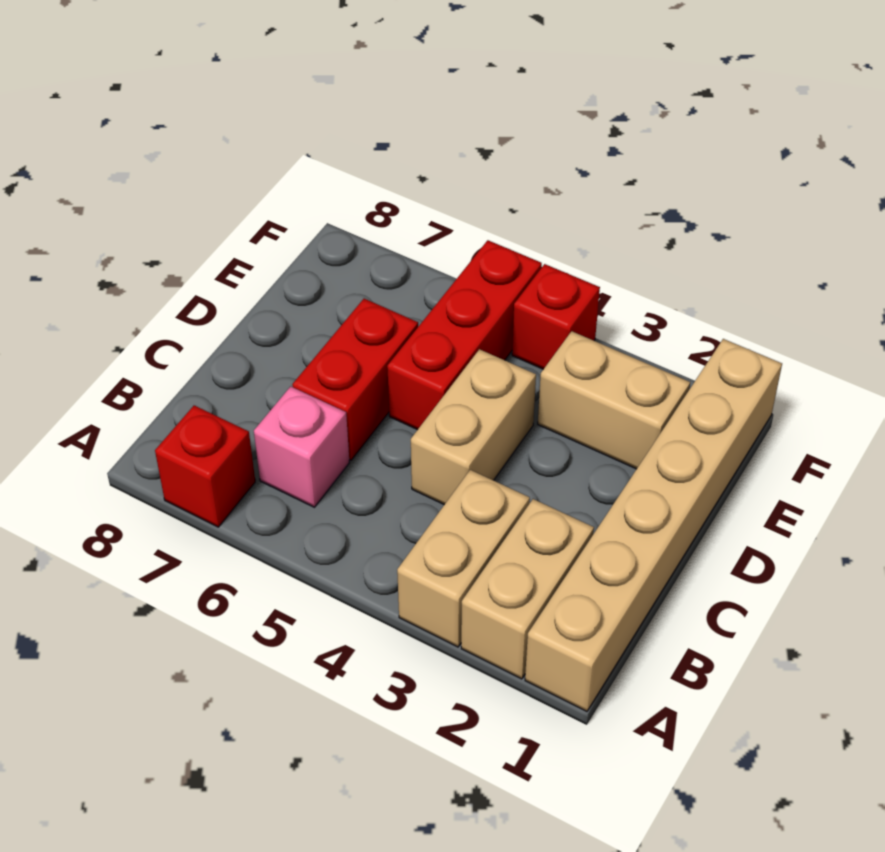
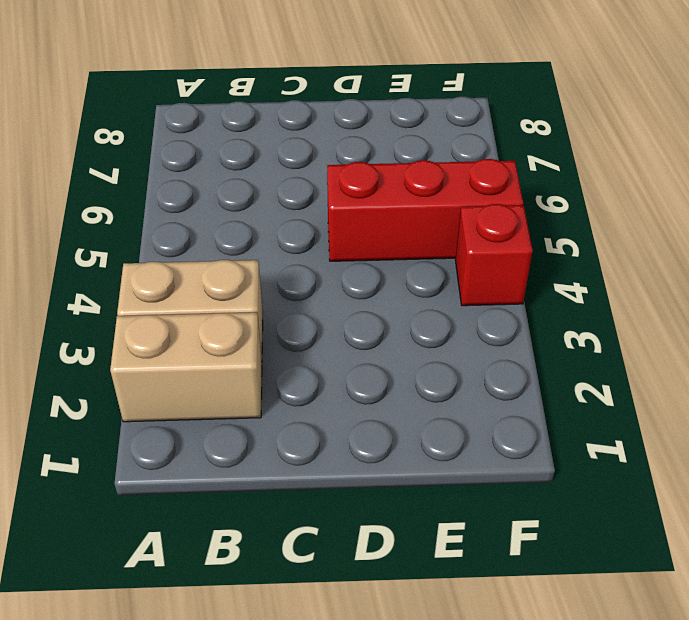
none -> tan 1x6 brick [525,339,782,711]
none -> red 1x1 brick [155,405,255,527]

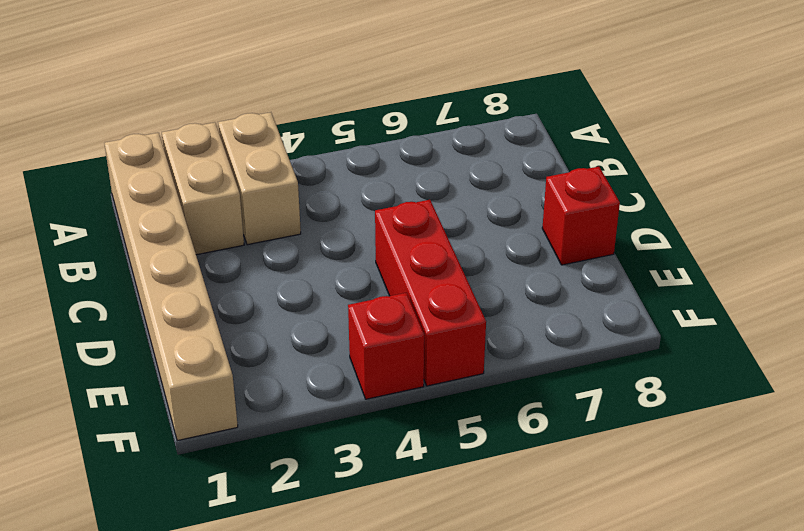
red 1x1 brick [542,167,620,265] -> red 1x1 brick moved to [155,405,255,527]
none -> pink 1x1 brick [254,386,349,507]
none -> tan 1x2 brick [411,349,536,505]

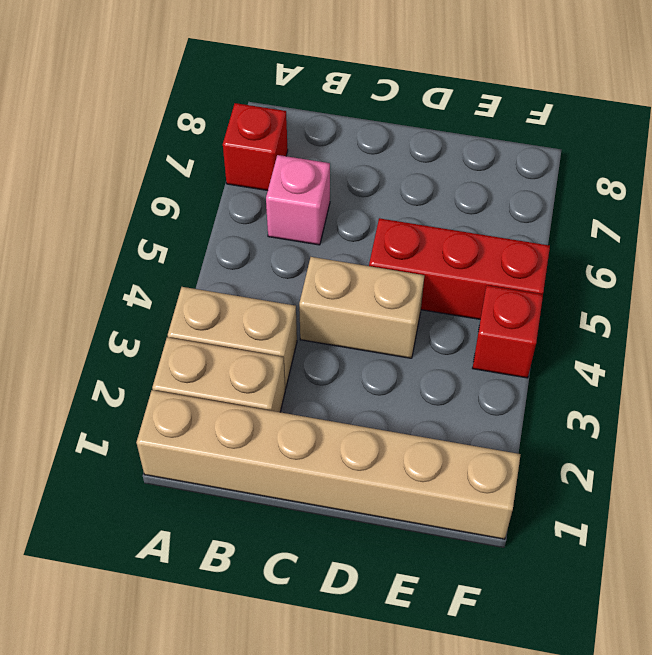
none -> red 1x2 brick [292,299,418,460]
none -> tan 1x2 brick [538,331,690,469]

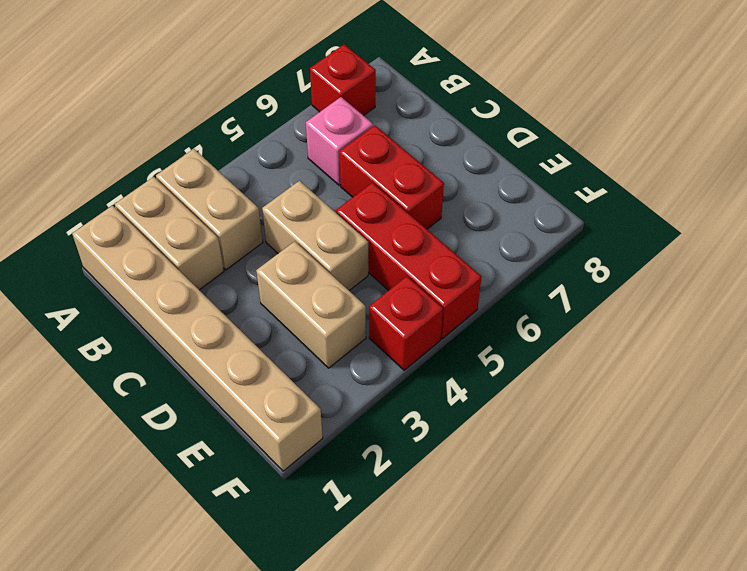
tan 1x2 brick [256,241,366,368] -> tan 1x2 brick turned to [538,331,690,469]

